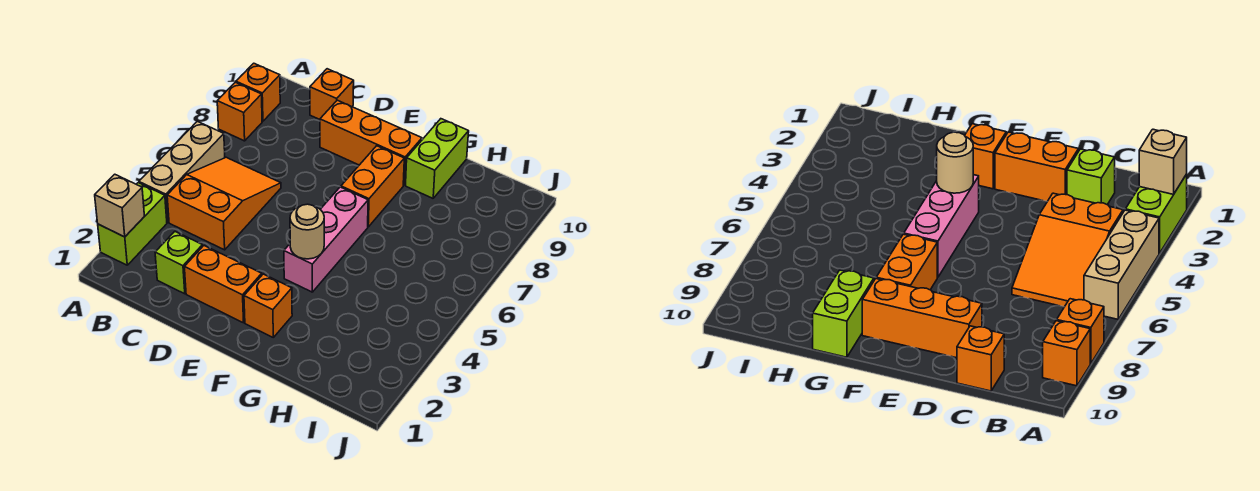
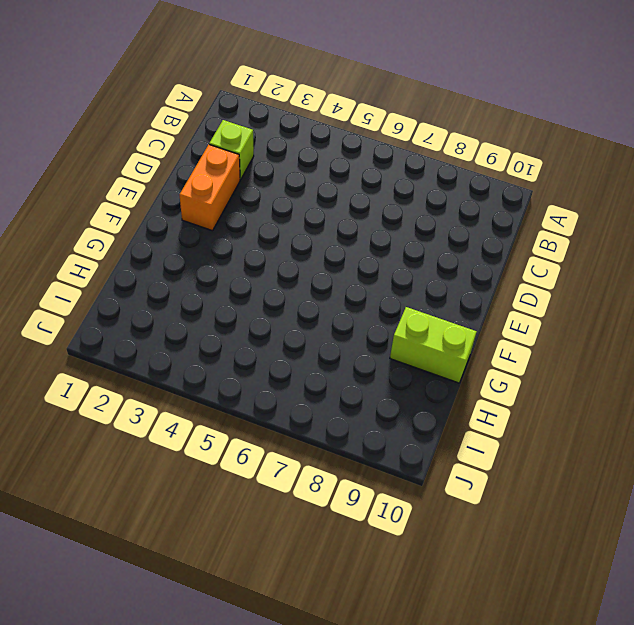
none -> lime 1x2 brick [98,183,167,265]
none -> tan 1x3 brick [139,121,225,222]
none -> orange 1x1 brick [217,82,262,141]

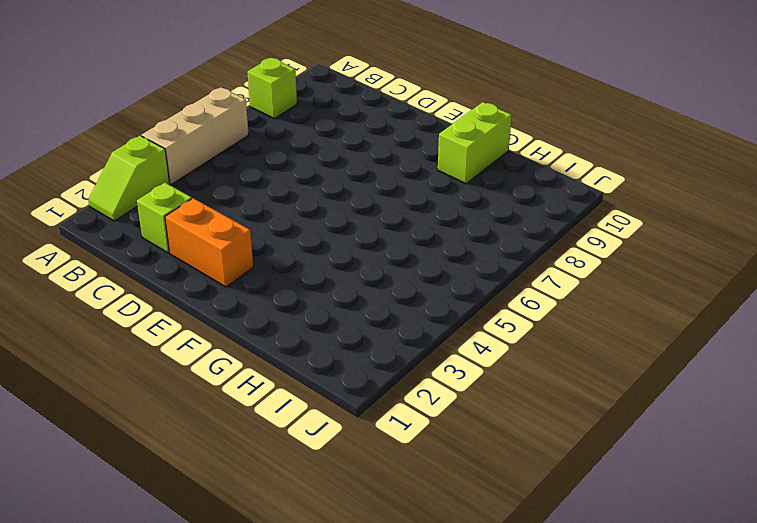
lime 1x2 slope [88,136,170,221] -> lime 1x2 brick [98,183,167,265]
lime 1x1 brick [247,58,297,119] -> orange 1x1 brick [217,82,262,141]
none -> orange 1x1 brick [236,63,280,121]
none -> orange 2x3 slope [167,157,281,250]
none -> orange 1x1 brick [310,69,354,120]

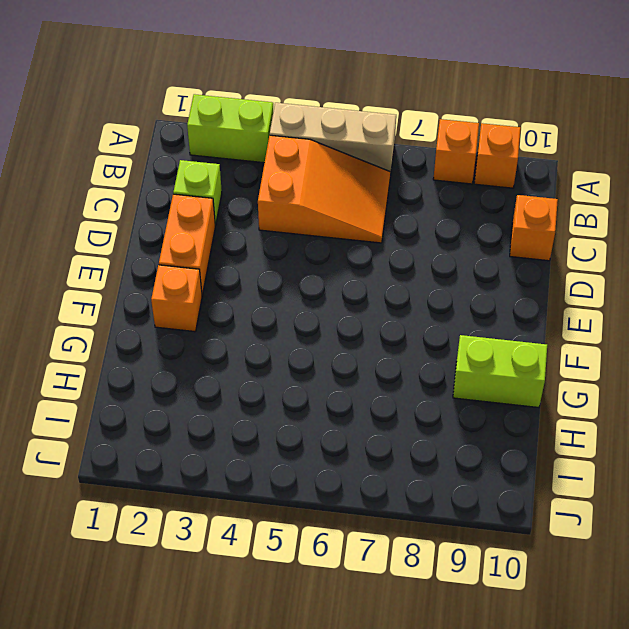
none -> orange 1x3 brick [320,100,422,185]
none -> pink 1x3 brick [284,187,368,292]
none -> orange 1x2 brick [341,146,404,227]

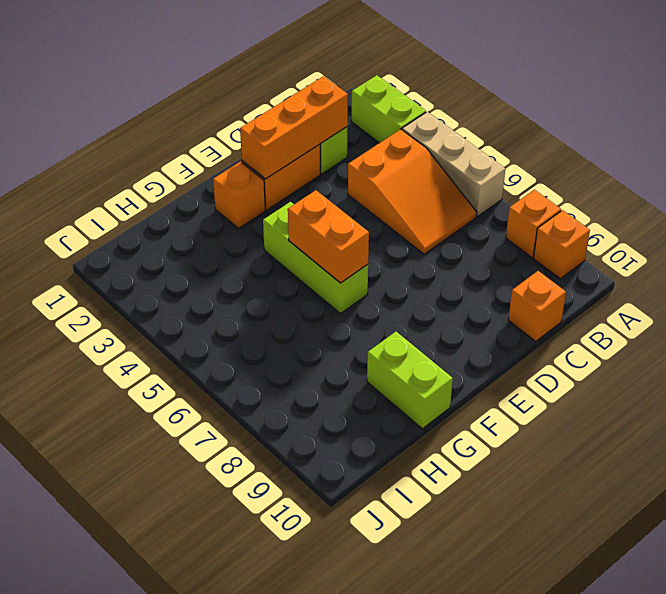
orange 1x3 brick [240,76,348,179] -> orange 1x3 brick moved to [320,100,422,185]
lime 1x3 brick [263,202,368,314] -> pink 1x3 brick [284,187,368,292]
orange 1x2 brick [288,190,369,283] -> orange 1x2 brick moved to [341,146,404,227]
none -> tan 1x1 brick [95,174,144,237]
none -> tan 1x1 round brick [290,204,324,259]

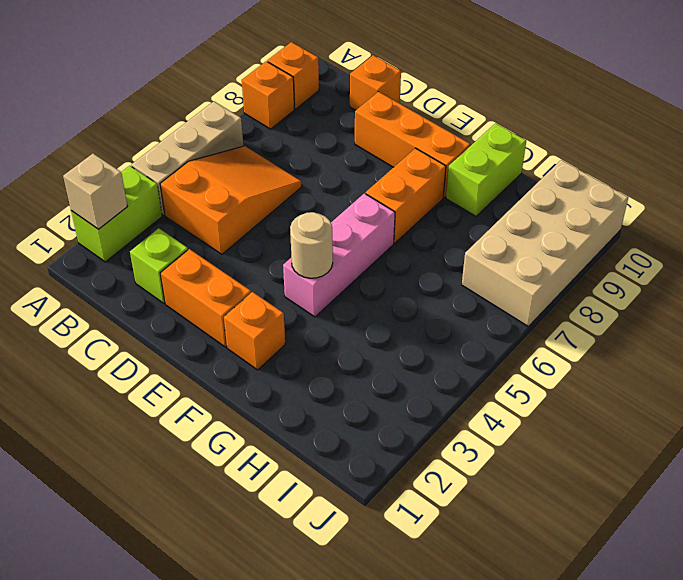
tan 2x4 brick [462,160,628,326] -> none

